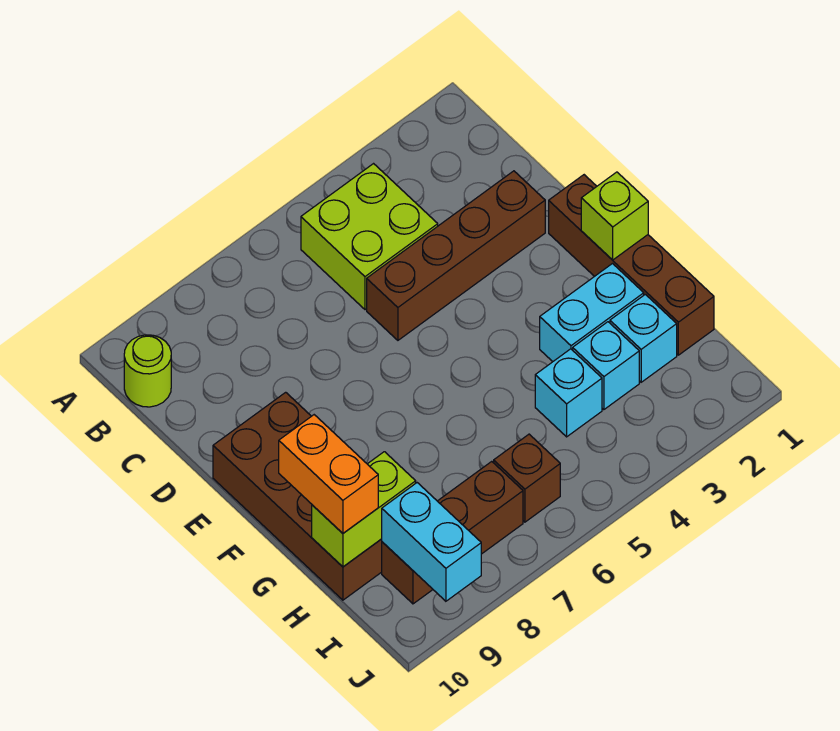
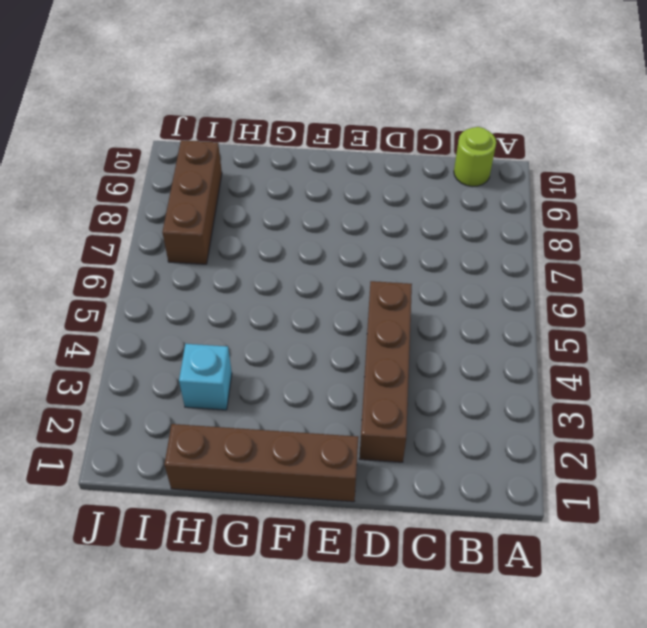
none -> lime 2x2 brick [301,164,438,310]
none -> brown 2x4 brick [213,392,382,600]
none -> cyan 1x2 brick [540,264,644,362]

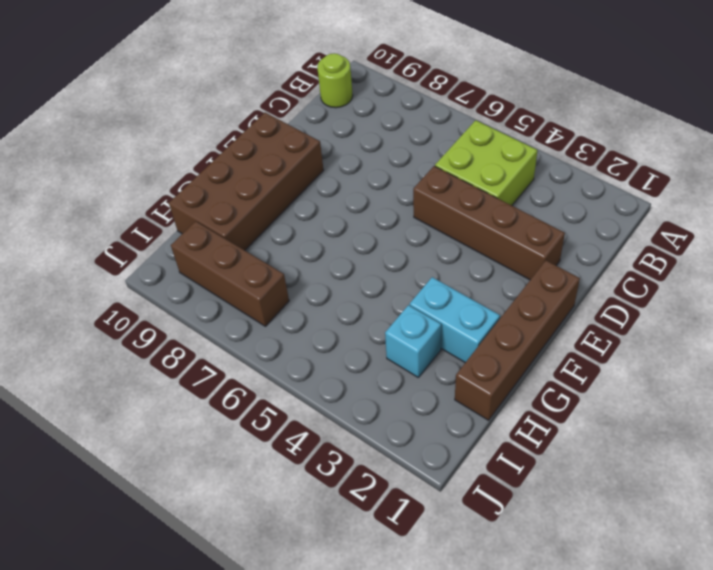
none -> cyan 1x1 brick [610,294,677,382]
none -> cyan 1x1 brick [535,349,602,437]
none -> brown 1x1 brick [494,434,560,522]

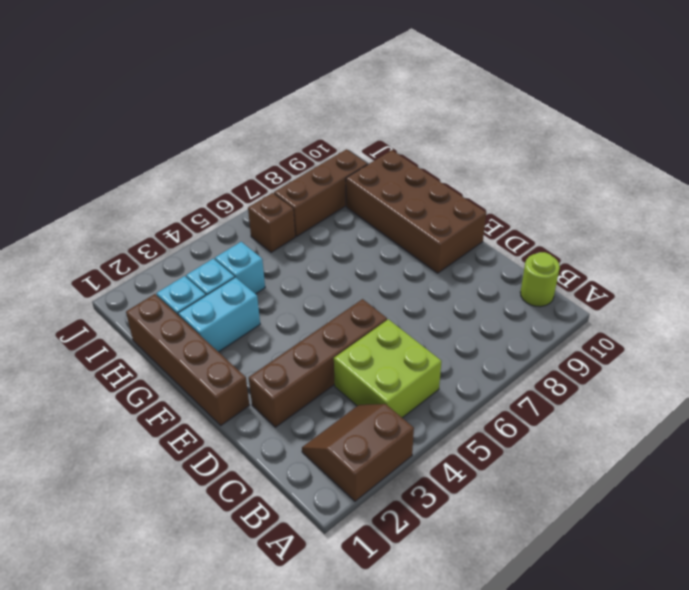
brown 2x2 slope [302,404,414,501] -> none
none -> lime 1x1 brick [581,172,648,260]
none -> lime 1x2 brick [312,452,416,567]
none -> cyan 1x2 brick [382,483,481,601]

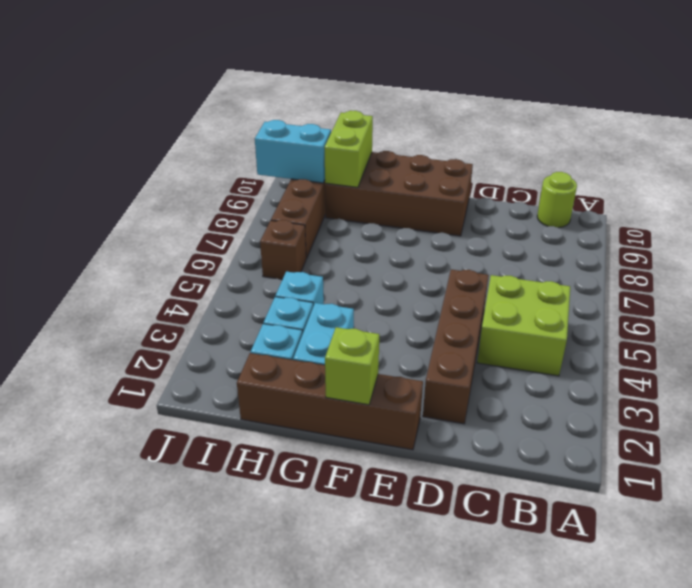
none -> orange 1x2 brick [279,415,378,533]

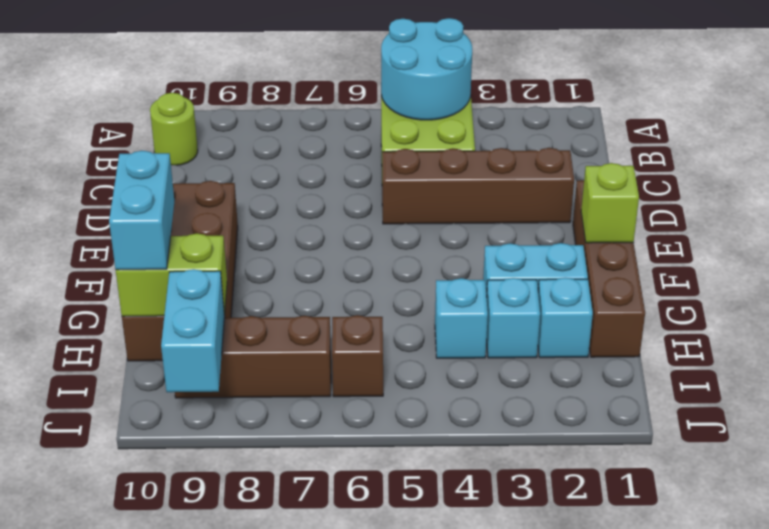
cyan 2x2 round brick [381,18,472,120] -> none
cyan 1x2 brick [109,151,174,270] -> orange 1x2 brick [279,415,378,533]

